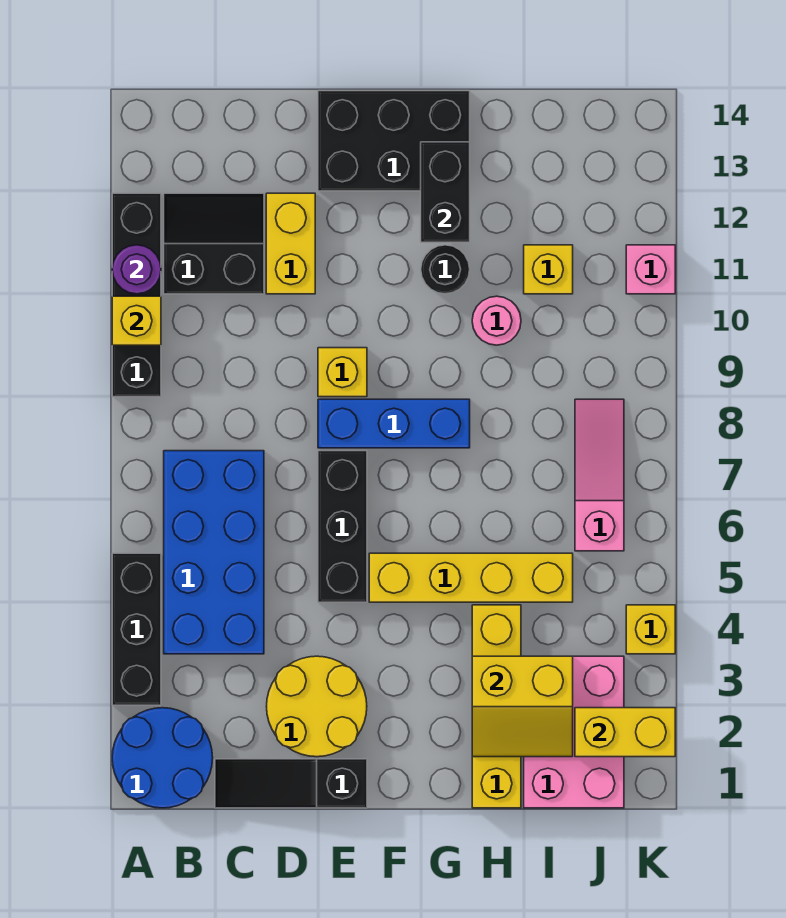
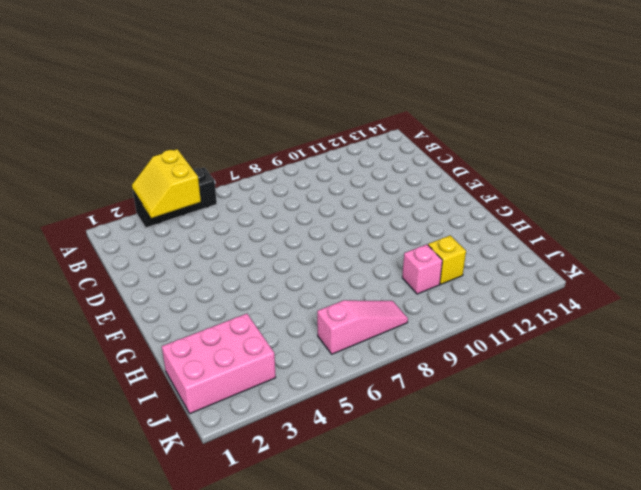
yellow 2x2 slope [132,149,201,218] -> yellow 2x2 slope moved to [472,656,573,757]
pink 1x1 brick [402,244,442,294] -> pink 1x1 brick moved to [626,245,675,294]
none -> blue 2x2 round brick [112,708,213,808]
none -> black 1x4 brick [112,193,161,397]
none -> blue 2x4 brick [164,451,264,654]

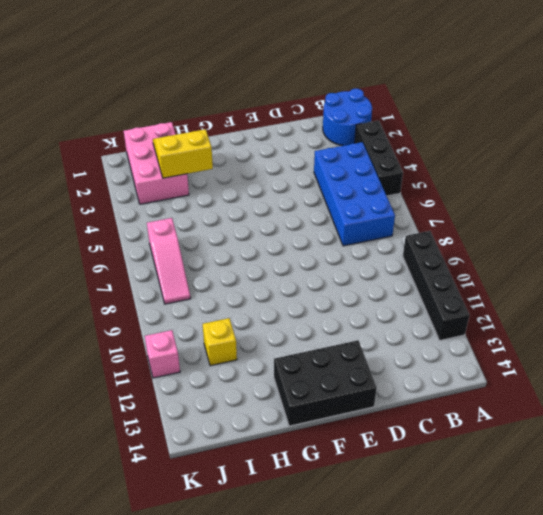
none -> black 2x2 slope [164,193,264,294]
none -> black 1x3 slope [215,759,367,808]
none -> yellow 2x2 round brick [267,656,367,757]

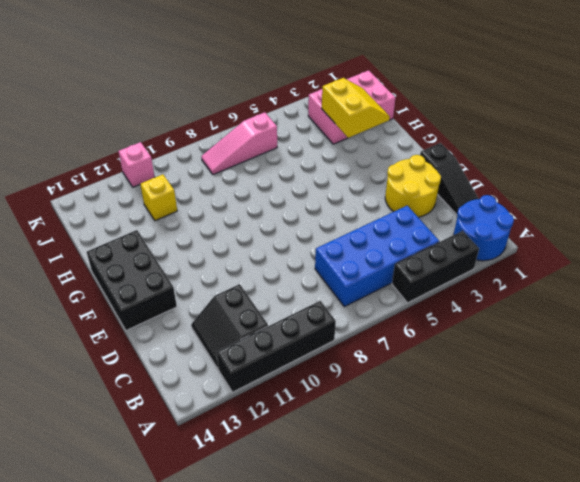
none -> yellow 1x2 brick [266,193,315,294]
none -> black 1x3 brick [318,451,367,602]
none -> blue 1x3 brick [318,399,470,448]

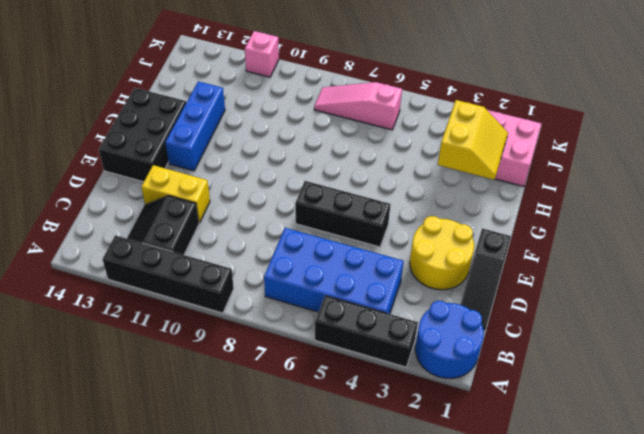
blue 1x3 brick [165,81,225,171] -> blue 1x3 brick moved to [318,399,470,448]
none -> yellow 1x1 brick [318,348,367,397]
none -> yellow 1x4 brick [369,553,573,602]
none -> black 1x1 round brick [421,245,470,294]

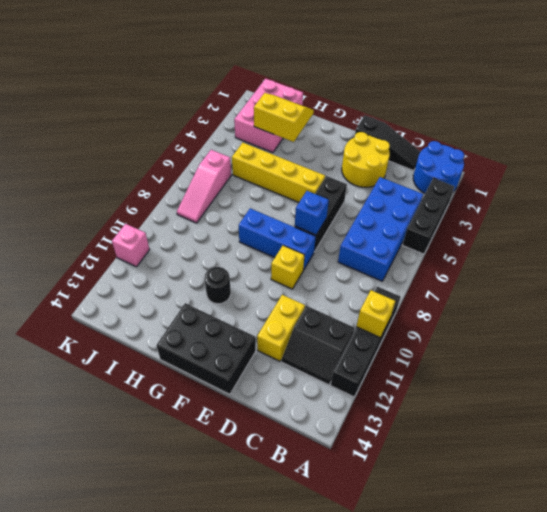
blue 1x1 brick [295,191,329,235] -> none
none -> yellow 1x4 brick [472,605,521,808]
none -> pink 1x1 round brick [472,296,521,345]
none -> yellow 1x1 brick [524,245,573,294]

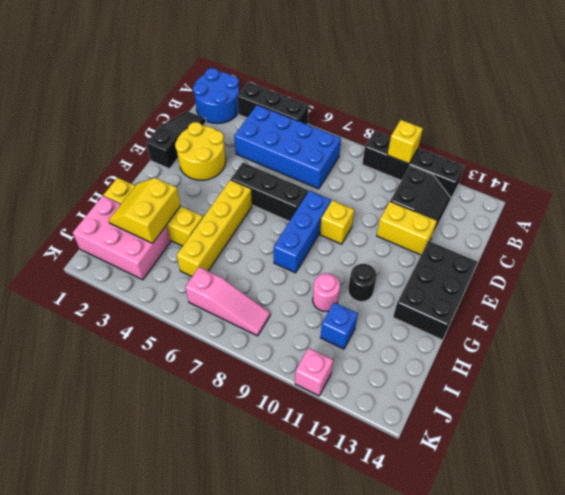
blue 1x1 brick [320,303,358,349] -> yellow 1x1 brick [524,245,573,294]
none -> yellow 1x1 brick [626,605,675,654]
none -> purple 1x1 round brick [112,245,161,294]
none -> black 1x2 brick [421,142,470,242]

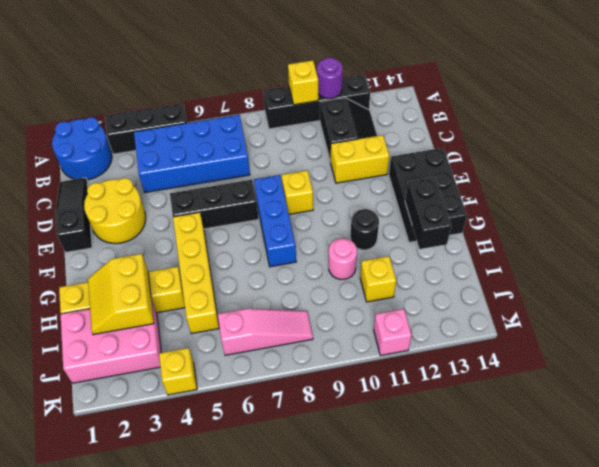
black 1x2 brick [405,178,451,249] -> black 1x2 brick turned to [421,142,470,242]
none -> yellow 1x2 brick [575,708,675,757]

